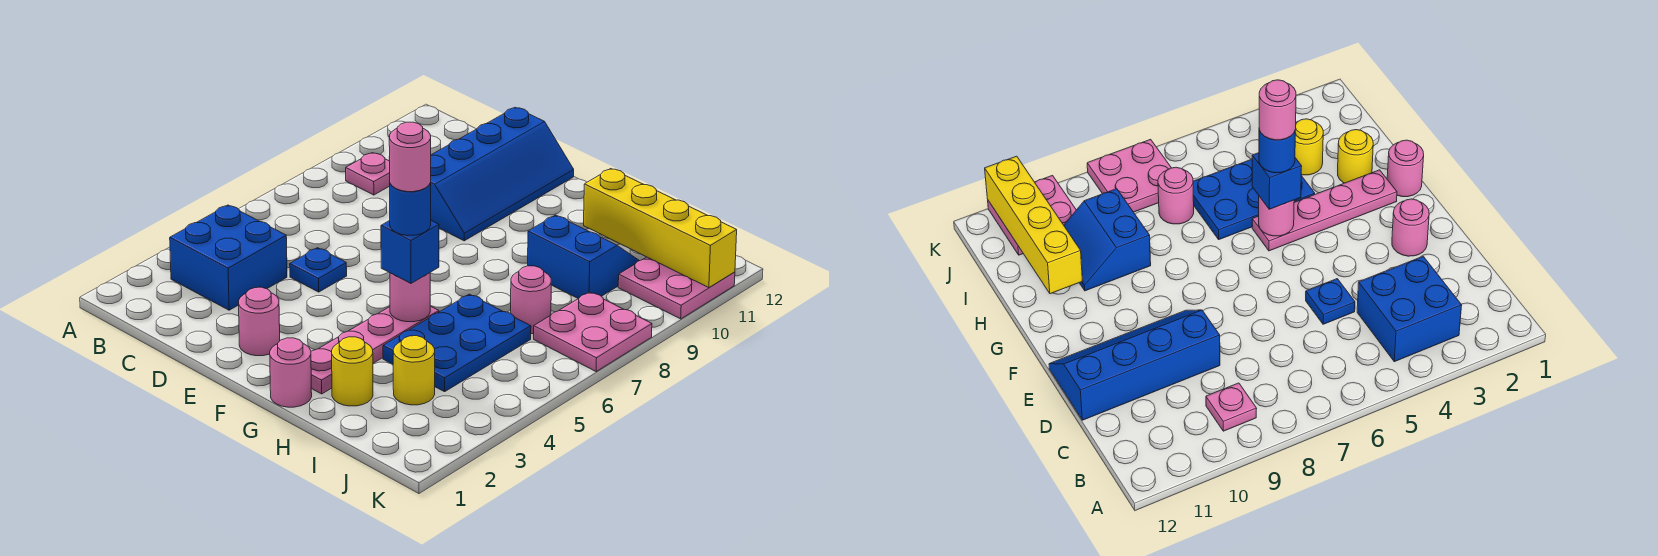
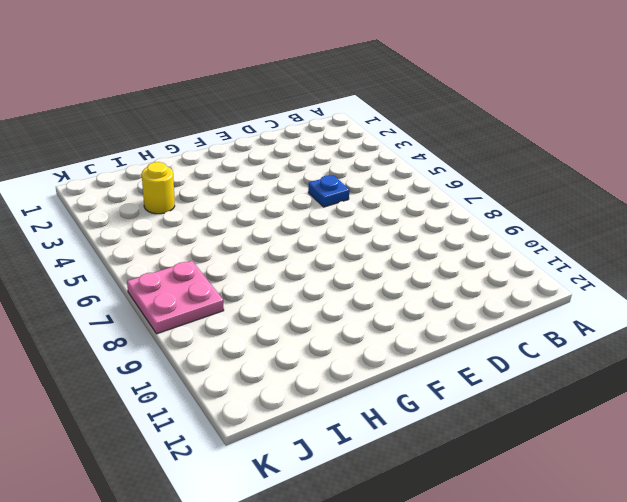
none -> blue 2x2 brick [170,205,287,310]
none -> pink 1x1 plate [346,153,390,195]
none -> blue 2x4 slope [431,107,574,241]

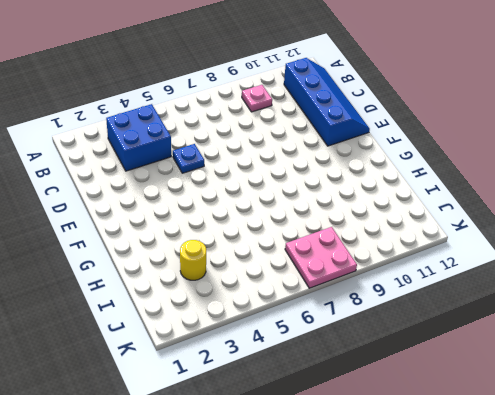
blue 2x4 slope [284,58,370,146] -> blue 2x4 slope turned to [431,107,574,241]
none -> pink 1x1 round brick [239,287,280,356]
none -> pink 1x1 round brick [270,338,312,407]
none -> pink 1x4 plate [311,306,439,394]

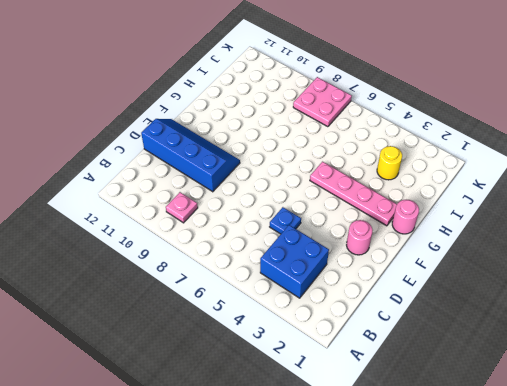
none -> yellow 1x1 round brick [332,337,373,406]
none -> blue 2x3 plate [383,294,531,392]
none -> blue 2x2 slope [528,215,639,299]

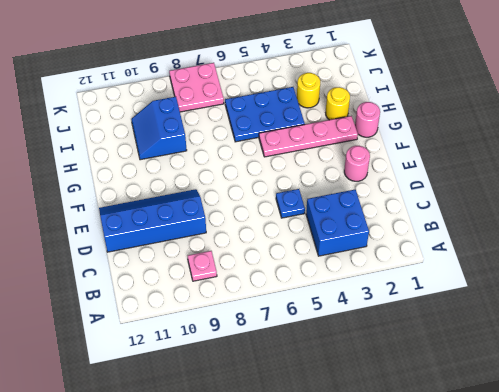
none -> pink 1x1 round brick [511,266,551,334]
none -> pink 2x2 plate [618,257,735,319]
none -> pink 1x1 round brick [390,273,430,322]

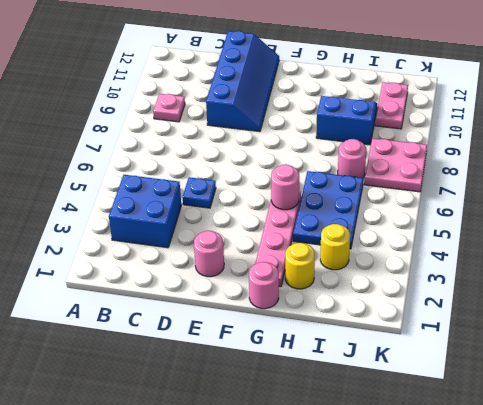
pink 1x2 plate [375,82,408,129] -> pink 2x2 plate [618,257,735,319]
none -> yellow 1x4 brick [584,169,737,288]
none -> blue 1x1 brick [381,220,439,283]
none -> blue 1x1 round brick [390,183,431,236]

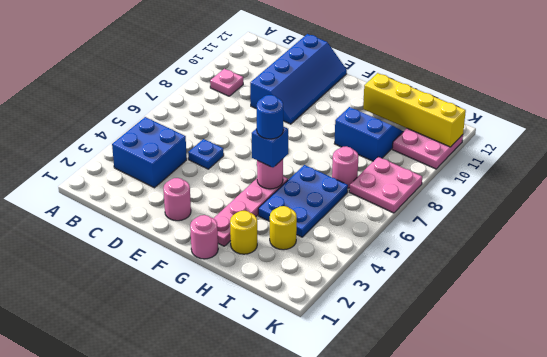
none -> pink 1x1 round brick [389,122,431,192]

